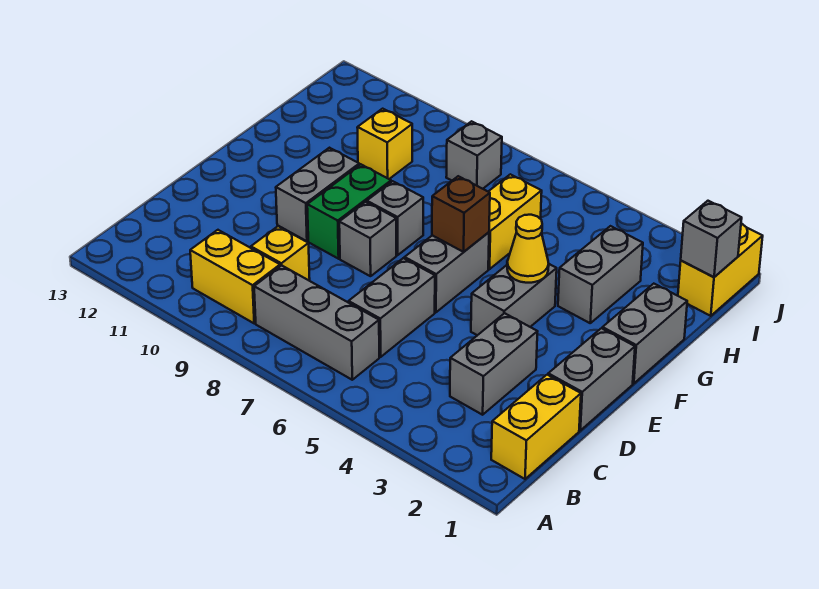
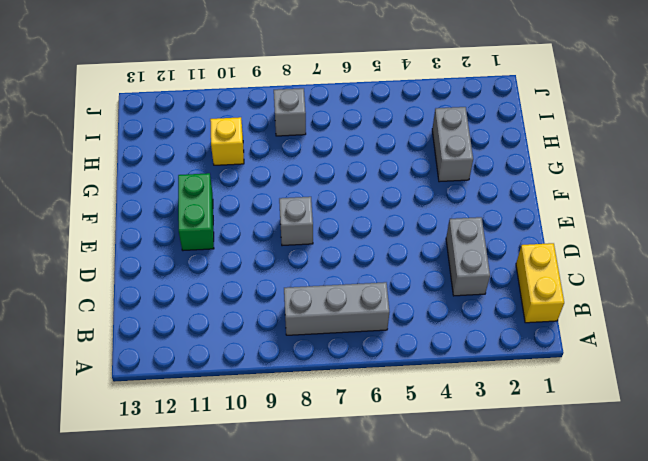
green 1x2 brick [178,173,214,251] -> green 1x2 brick moved to [307,164,391,259]
none -> yellow 1x2 brick [190,230,280,323]
none -> grey 1x2 brick [349,258,435,357]
none -> yellow 1x1 brick [251,226,310,281]

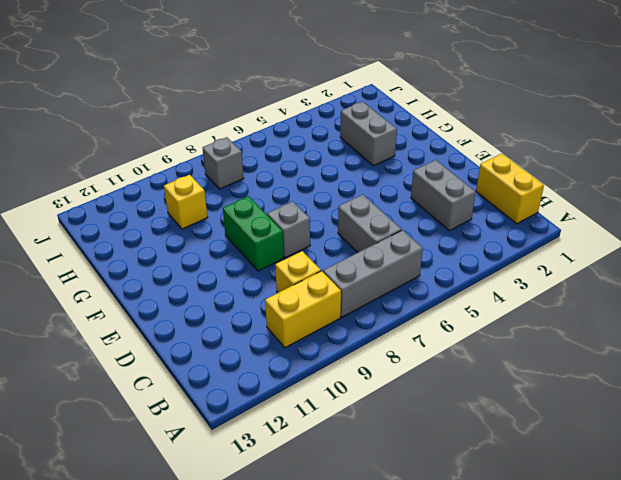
none -> grey 1x2 brick [548,328,635,430]
none -> grey 1x2 brick [471,264,557,335]
none -> grey 1x2 brick [405,232,489,312]

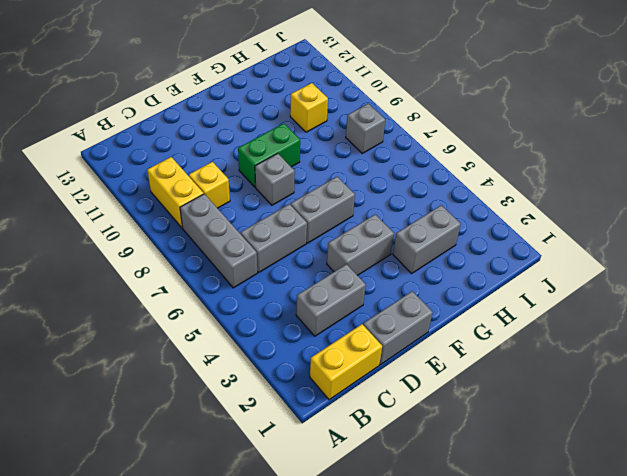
none -> grey 1x2 brick [276,148,359,241]
none -> grey 1x2 brick [602,284,687,384]
none -> grey 1x1 brick [367,181,423,255]

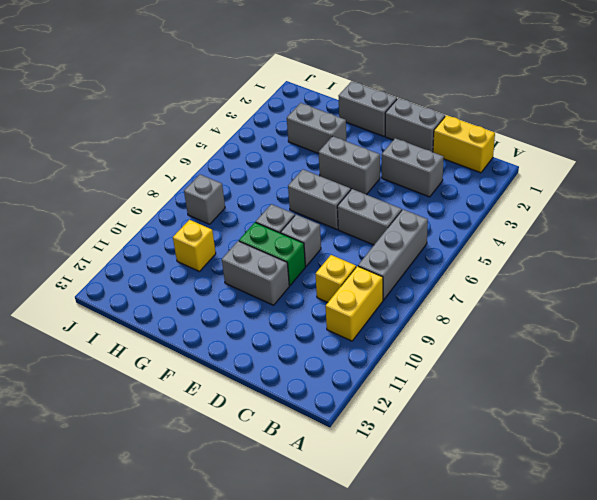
none -> yellow 1x2 brick [488,174,542,269]
none -> yellow 1x2 brick [678,224,763,316]
none -> yellow 1x1 cone [507,215,549,283]

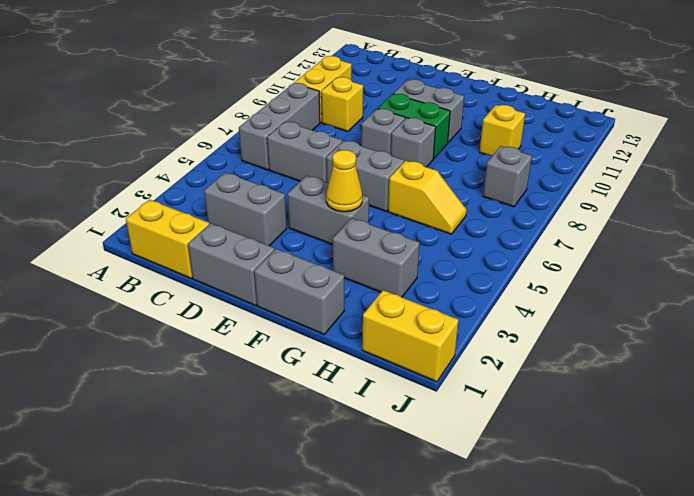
yellow 1x2 slope [388,161,467,234] -> yellow 1x2 brick [488,174,542,269]
none -> brown 1x1 brick [432,176,490,252]
none -> grey 1x1 brick [681,201,742,277]

